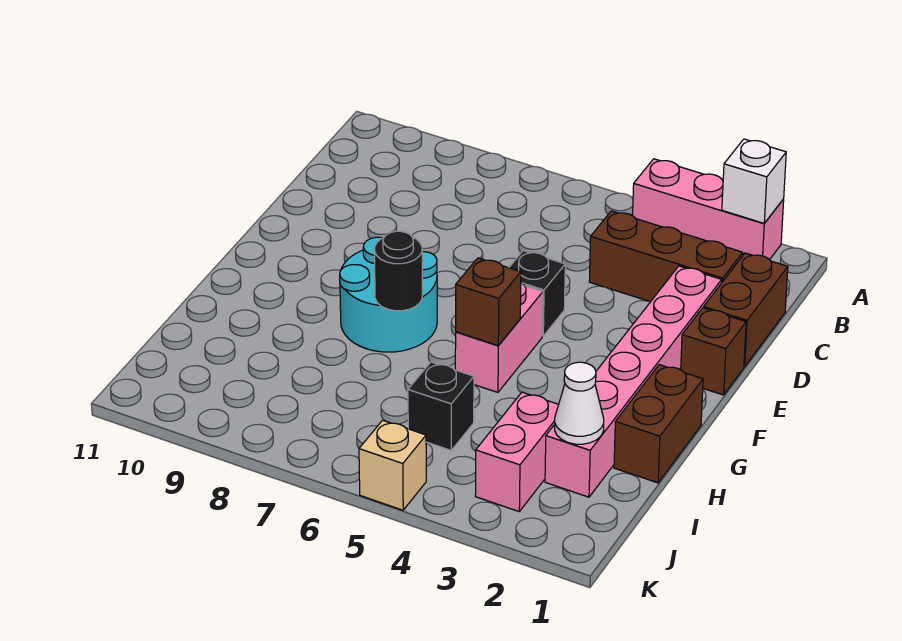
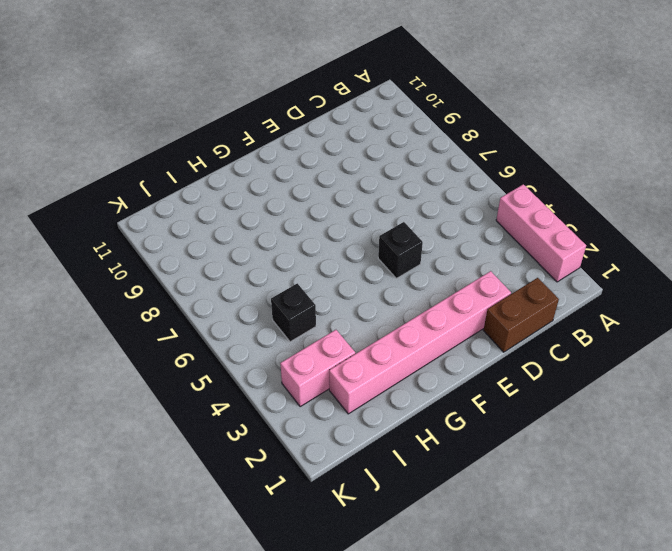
none -> brown 1x3 brick [589,211,743,302]
none -> brown 1x1 brick [681,308,746,395]
none -> pink 1x2 brick [455,283,543,392]

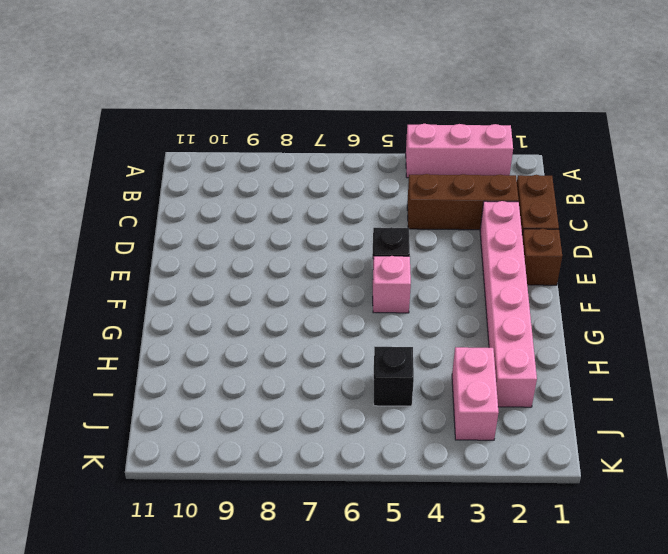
pink 1x1 brick [373,256,411,313] -> pink 1x2 brick [455,283,543,392]
none -> cyan 2x2 round brick [340,237,437,352]
none -> brown 1x2 brick [614,365,703,483]
none -> tan 1x1 brick [359,420,426,510]

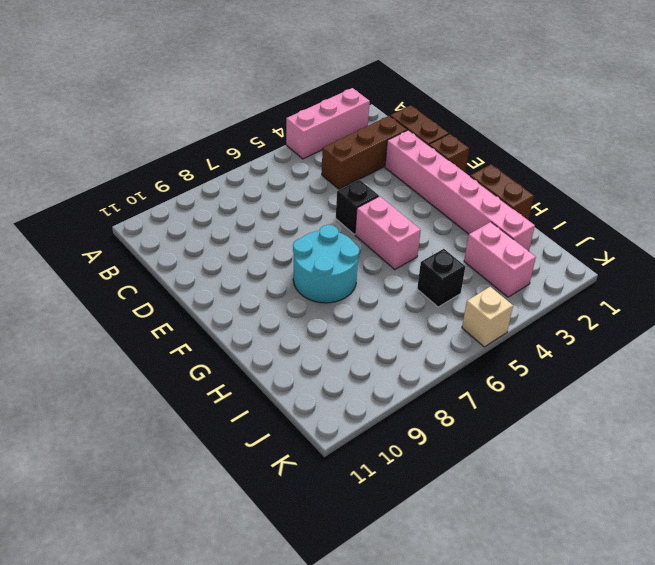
none -> white 1x1 brick [722,139,786,223]
none -> brown 1x1 brick [456,258,521,346]
none -> black 1x1 round brick [374,231,422,311]

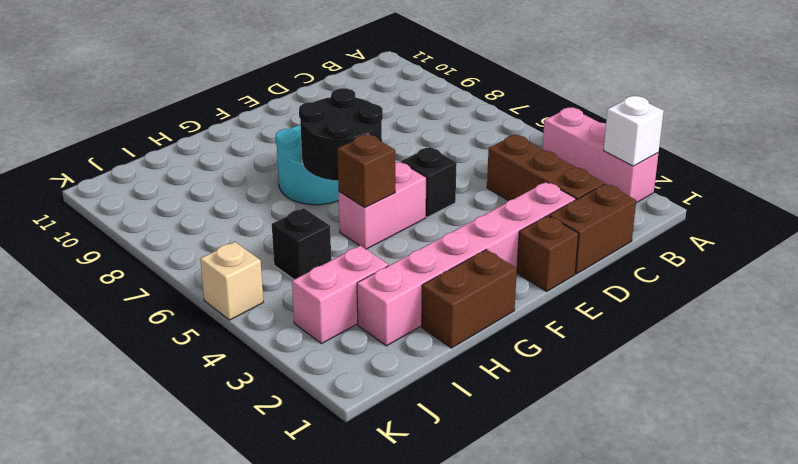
black 2x2 round brick [299,88,383,181] -> black 1x1 round brick [374,231,422,311]
none -> white 1x1 cone [555,362,604,444]

